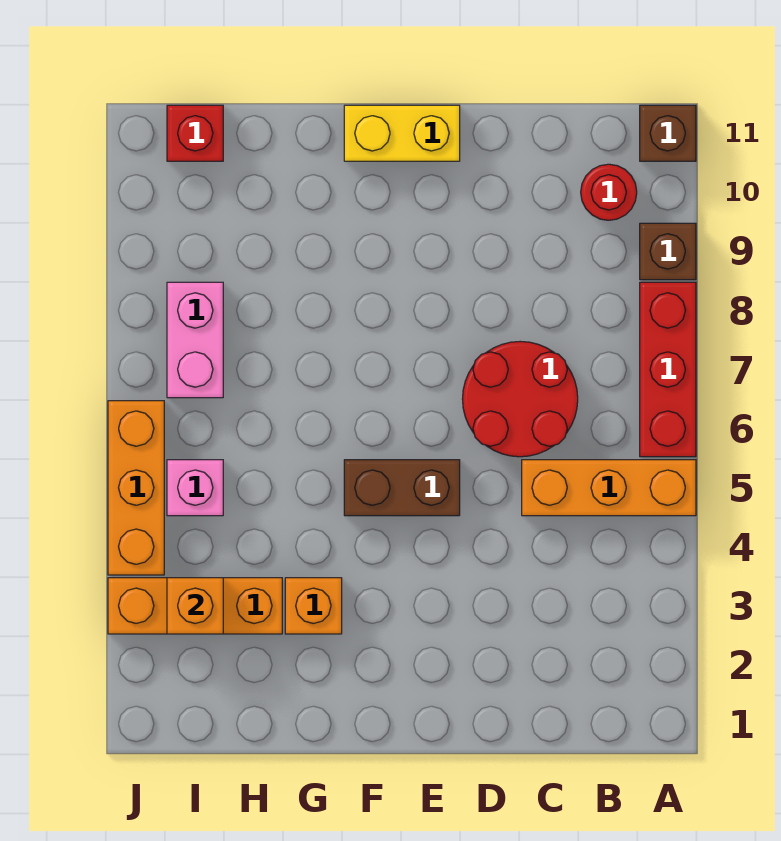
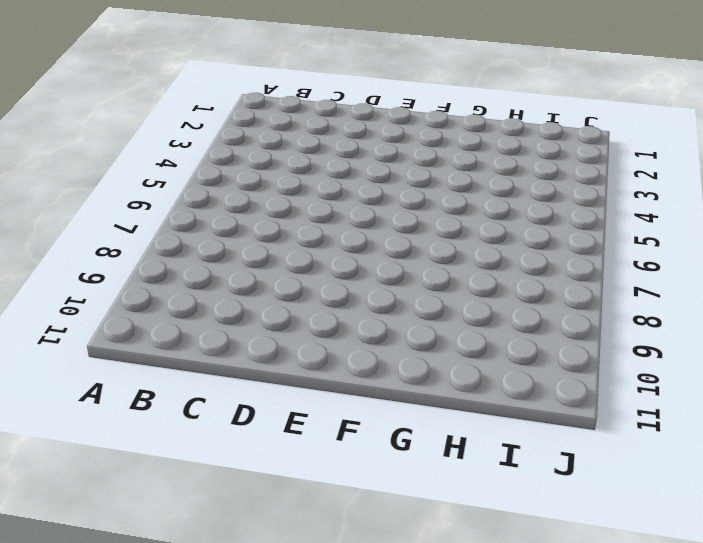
none -> orange 1x3 brick [522,460,696,516]
none -> red 1x3 brick [640,282,696,457]
none -> brown 1x1 brick [640,223,696,280]

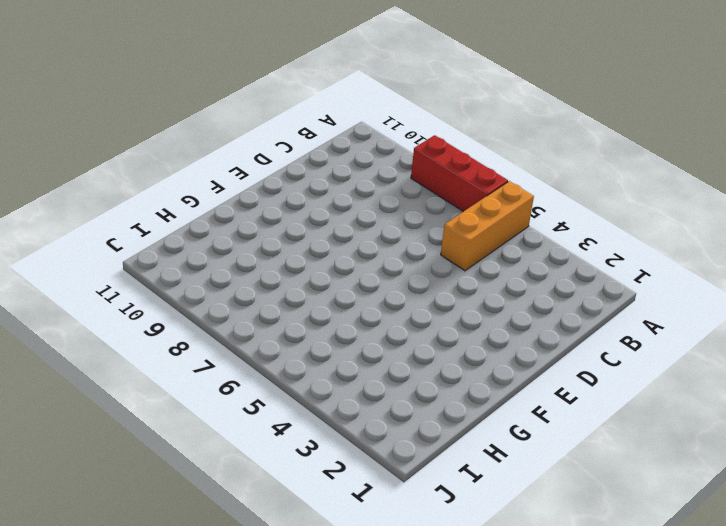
none -> brown 1x1 brick [640,223,696,280]
none -> brown 1x1 brick [640,105,696,161]
none -> red 1x1 round brick [581,164,637,220]

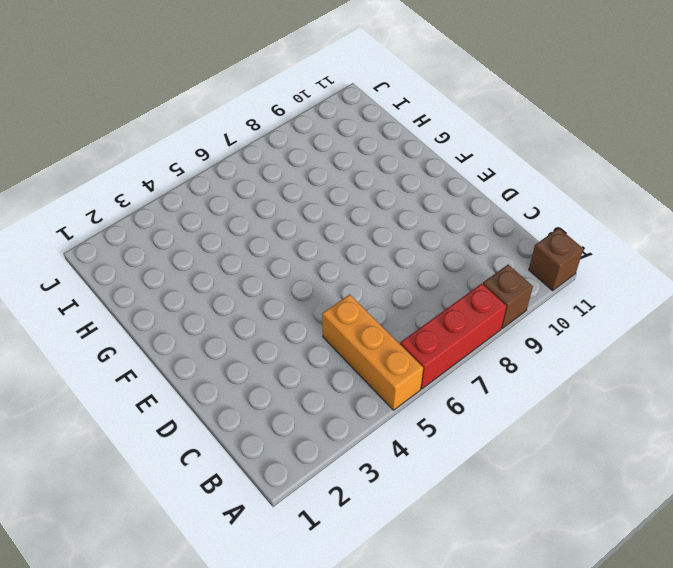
none -> red 1x1 round brick [581,164,637,220]
none -> red 2x2 round brick [463,341,578,457]
none -> brown 1x2 brick [344,460,460,516]

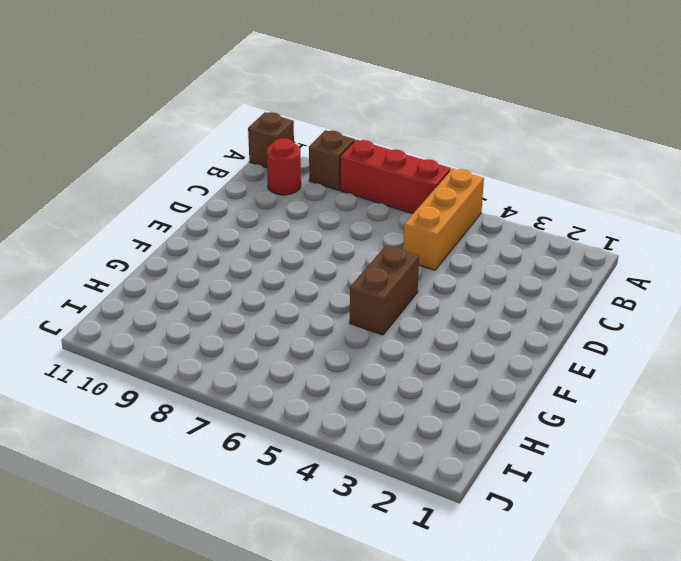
none -> red 2x2 round brick [463,341,578,457]
none -> yellow 1x2 brick [344,105,460,161]
none -> orange 1x1 brick [285,578,342,634]

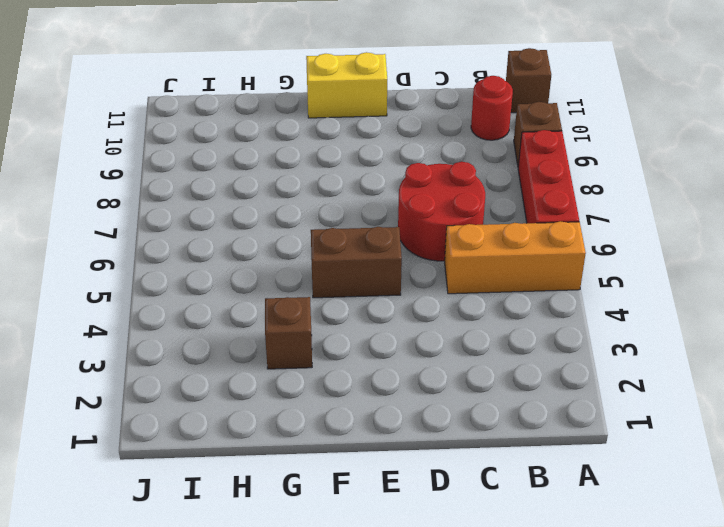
brown 1x1 brick [265,297,312,369] -> orange 1x1 brick [285,578,342,634]
none -> orange 1x3 brick [108,578,282,634]
none -> pink 1x1 brick [167,460,223,516]
none -> pink 1x2 brick [167,282,223,398]

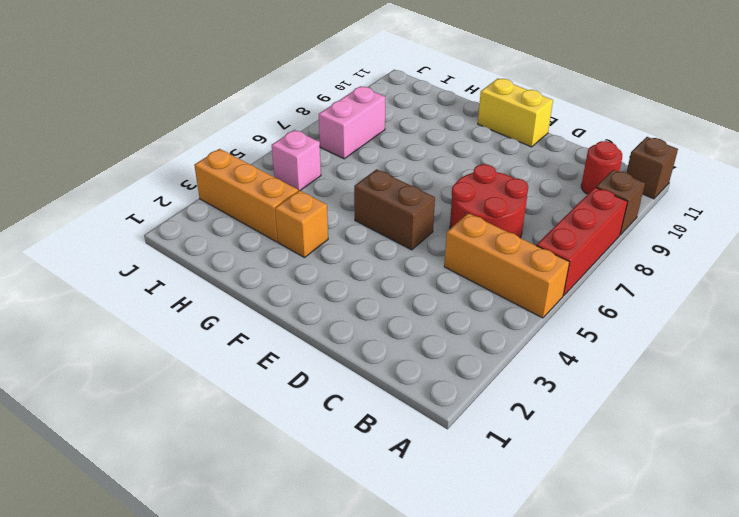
none -> red 1x1 brick [167,105,223,161]
none -> orange 1x3 brick [108,401,164,575]
none -> orange 1x1 brick [167,578,223,634]

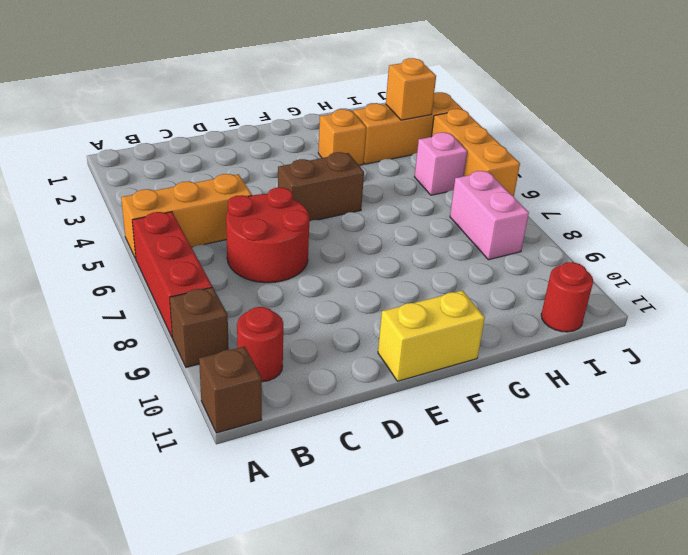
red 1x1 round brick [541,262,593,332] -> red 1x1 brick [167,105,223,161]

